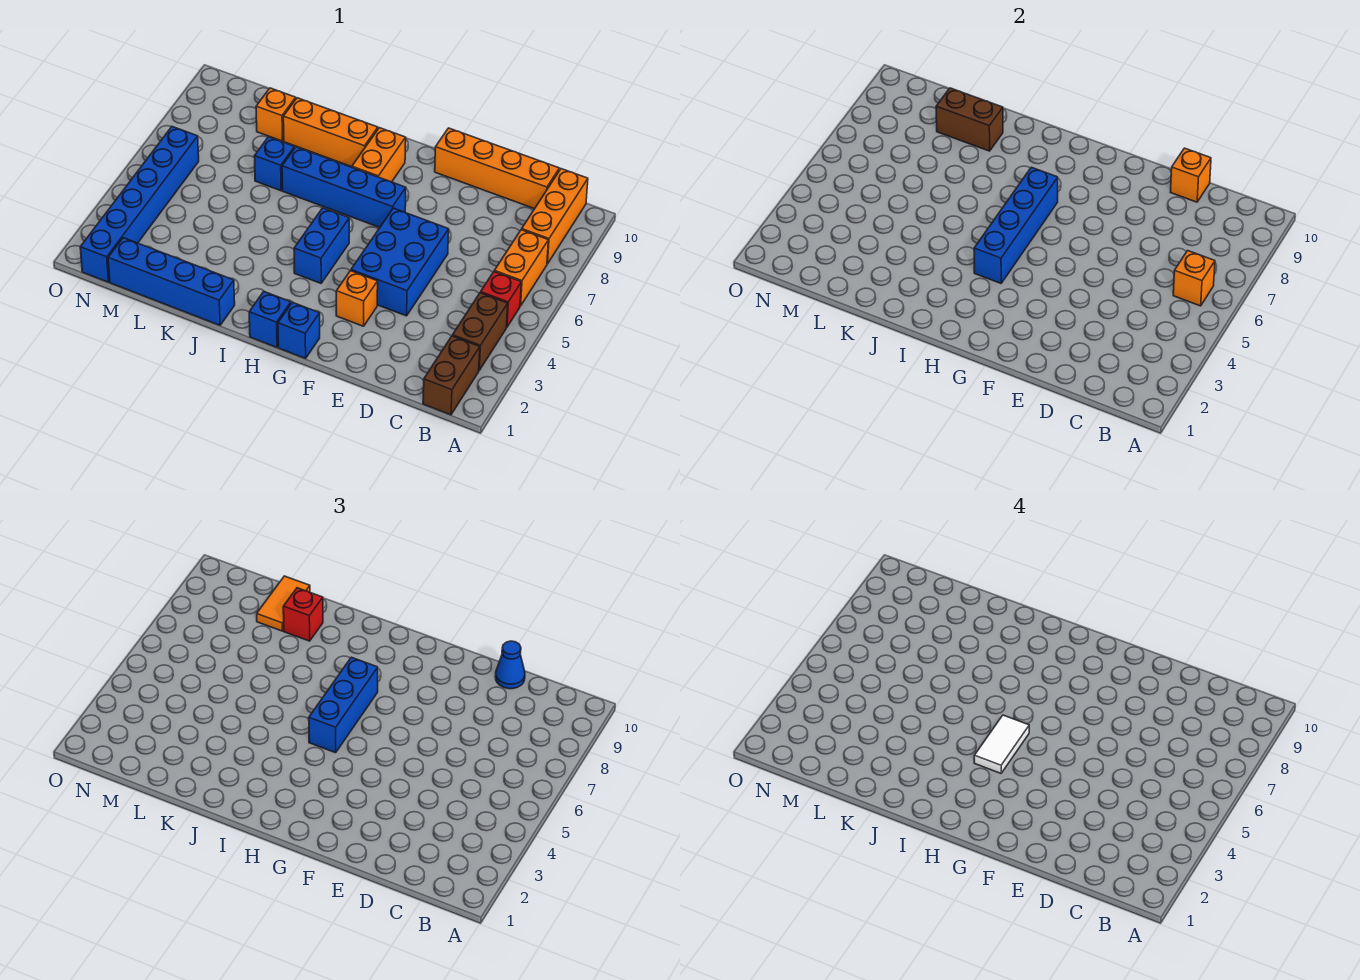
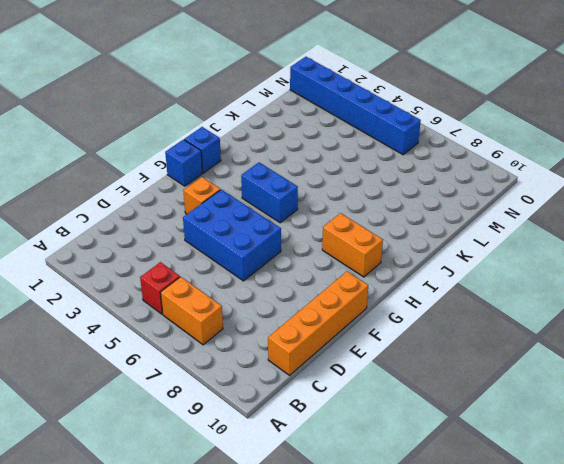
none -> brown 1x2 brick [423,336,480,415]
none -> brown 1x2 brick [452,293,508,370]
none -> orange 1x3 brick [522,169,588,264]

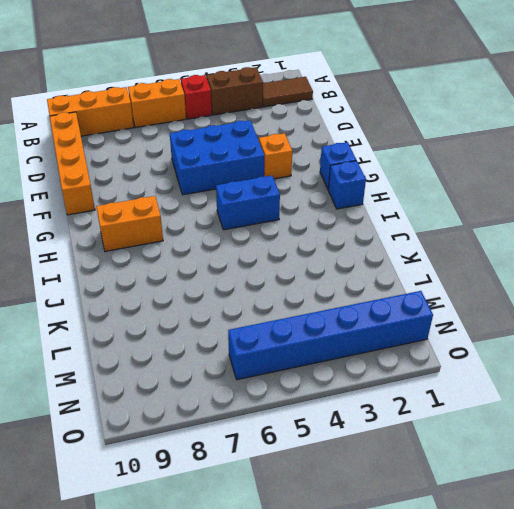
brown 1x2 tile [263,77,313,107] -> brown 1x2 brick [423,336,480,415]
none -> blue 1x4 brick [282,147,406,227]
none -> orange 1x3 brick [283,98,378,167]
none -> blue 1x4 brick [108,238,235,325]

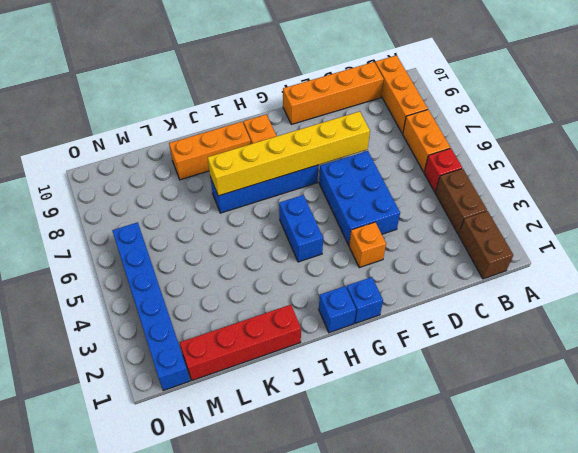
yellow 1x6 brick [208,111,370,196] -> blue 1x4 brick [974,167,1058,283]
red 1x4 brick [180,305,301,380] -> blue 1x4 brick [108,238,235,325]
none -> blue 1x1 brick [254,137,294,191]
none -> orange 1x1 brick [256,88,296,141]
none -> orange 1x1 brick [1173,251,1215,306]

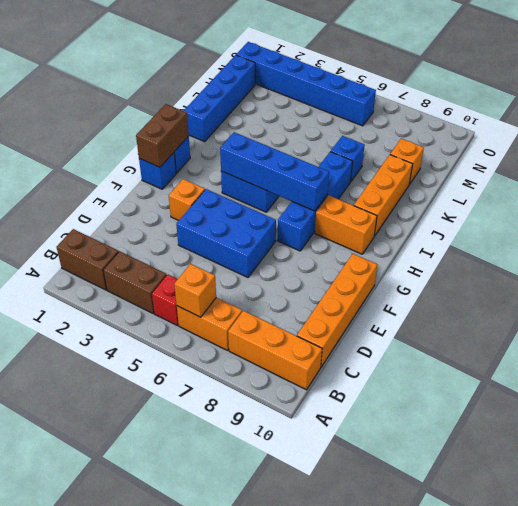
brown 1x2 brick [136,104,189,167] -> brown 1x2 brick moved to [936,88,1003,151]
none -> orange 1x1 brick [1171,148,1211,202]
none -> blue 1x1 cone [495,641,525,689]
none -> blue 1x3 brick [309,657,378,753]

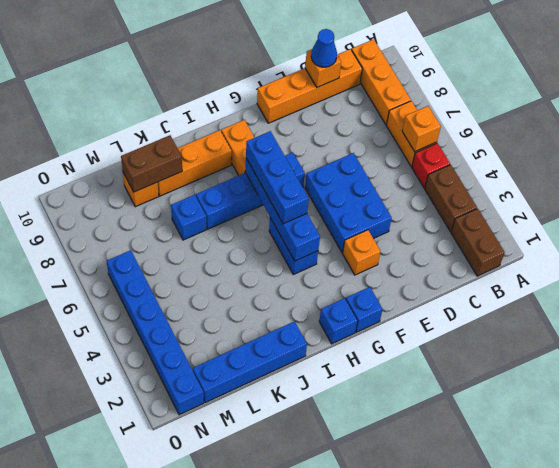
none -> red 1x1 brick [283,588,323,641]
none -> orange 1x2 tile [257,576,310,631]
none -> white 1x2 tile [974,715,1029,773]

